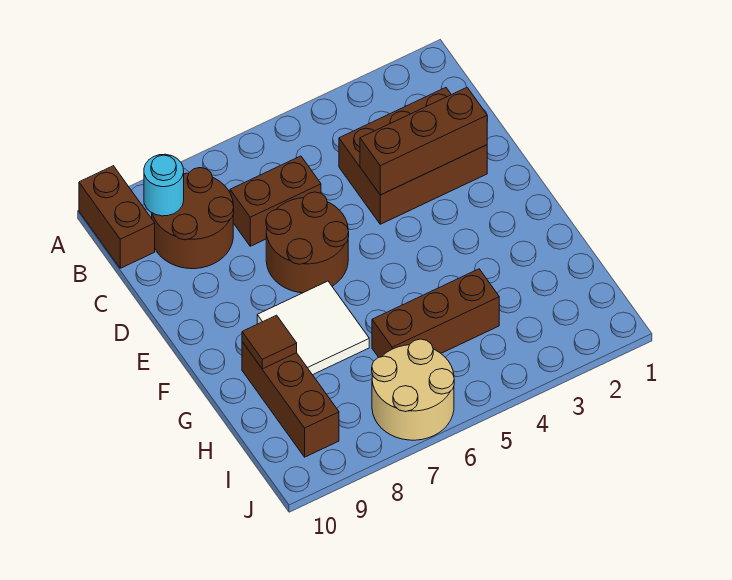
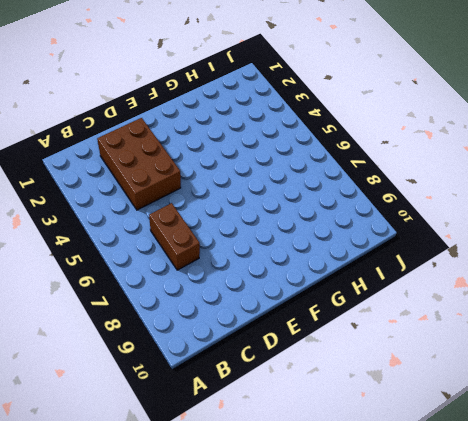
none -> brown 1x2 brick [79,166,155,268]
none -> brown 2x2 round brick [152,168,234,269]
none -> brown 2x2 round brick [266,192,349,293]

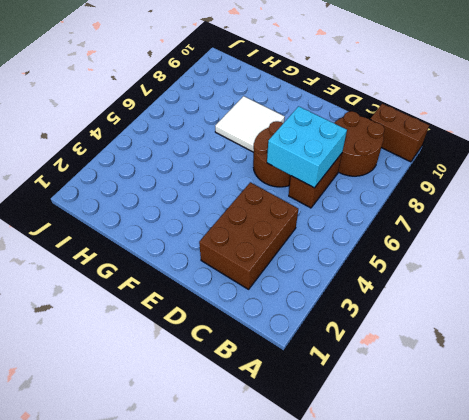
cyan 2x2 brick [267,106,347,188] -> none
none -> brown 1x3 brick [242,342,339,457]
none -> brown 1x3 brick [372,269,499,357]
none -> tan 2x2 round brick [372,339,454,440]

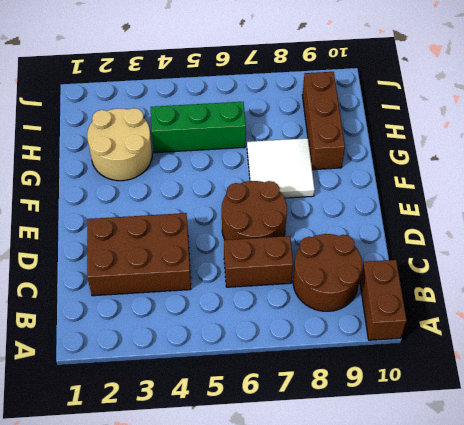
tan 2x2 round brick [87,108,152,181] -> tan 2x2 round brick moved to [372,339,454,440]
green 1x3 brick [151,102,246,153] -> brown 1x3 brick [372,269,499,357]
none -> cyan 1x1 round brick [144,154,184,216]
none -> brown 1x3 brick [360,88,487,195]
none -> brown 1x1 tile [242,315,297,369]

